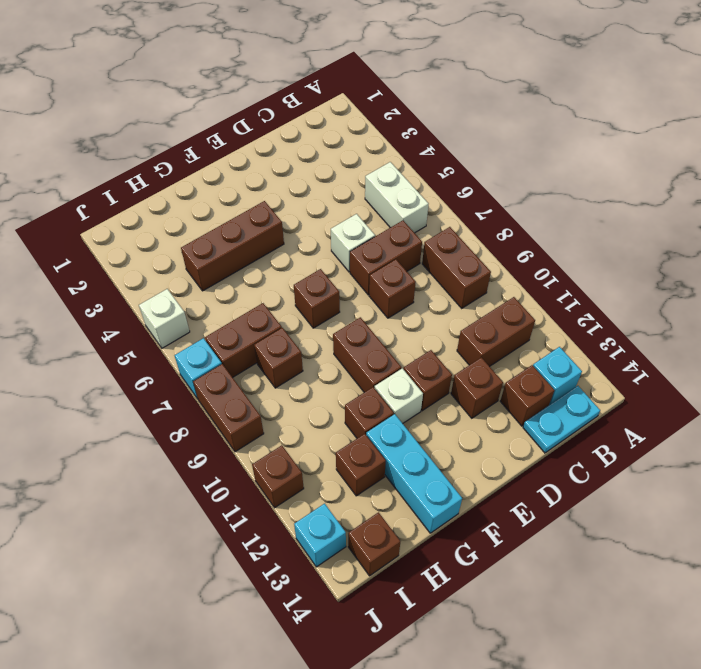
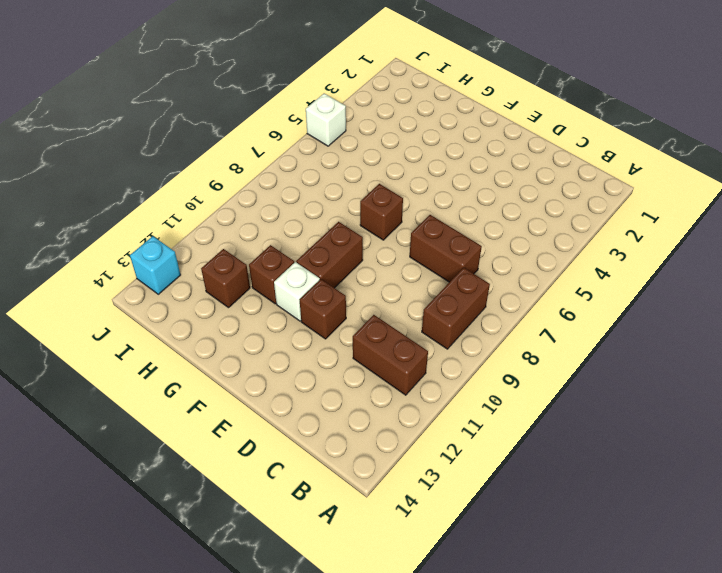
none -> white 1x2 brick [365,162,428,233]
none -> cyan 1x1 brick [533,347,582,405]
none -> cyan 1x2 plate [523,386,600,453]

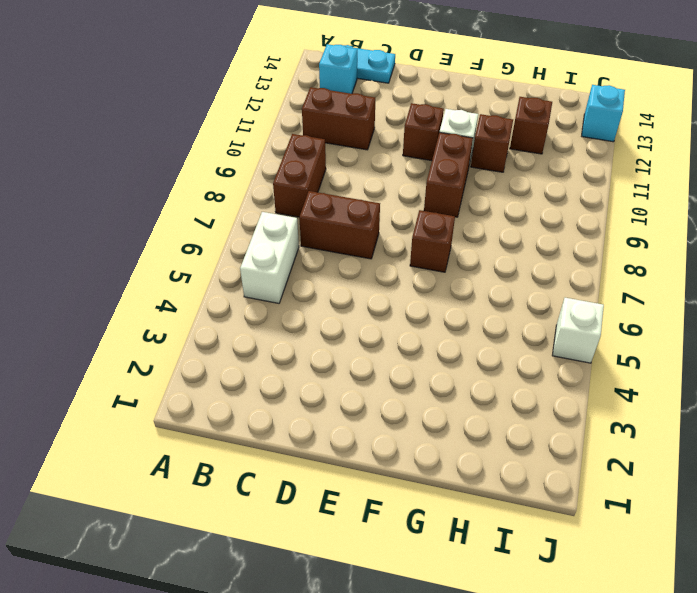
none -> brown 1x1 brick [500,365,554,426]
none -> white 1x1 brick [331,214,375,272]
none -> brown 1x1 brick [369,259,416,318]

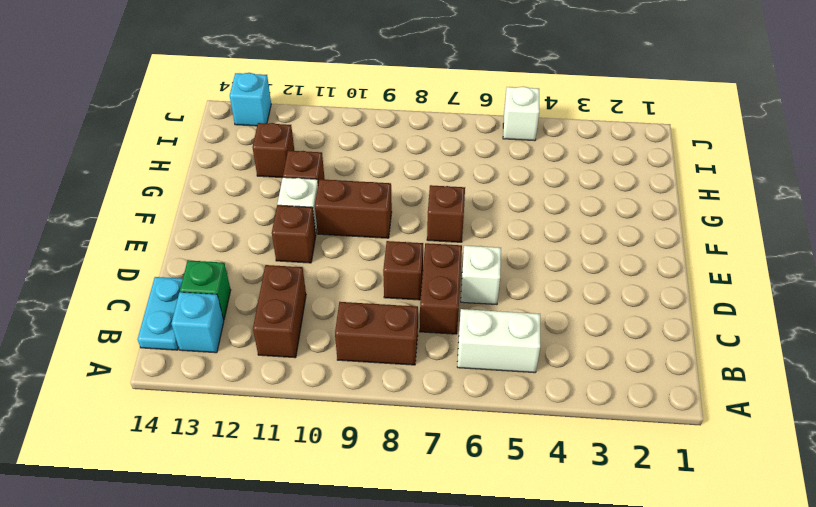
green 1x1 brick [180,260,231,320] -> brown 1x1 brick [500,365,554,426]
none -> brown 1x1 brick [451,357,503,418]
none -> brown 1x3 brick [181,201,284,291]
none -> cyan 1x3 brick [366,414,462,533]

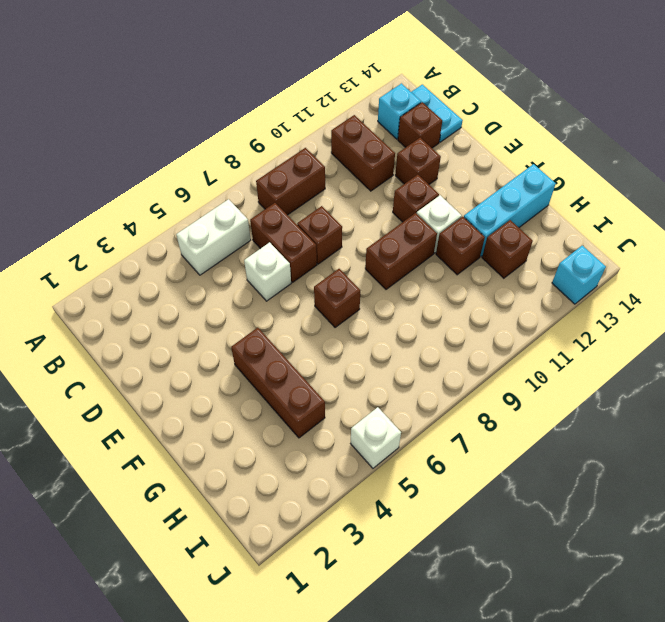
none -> brown 1x2 brick [205,303,282,377]
none -> brown 1x1 brick [254,328,303,388]
none -> brown 1x1 brick [348,512,400,576]

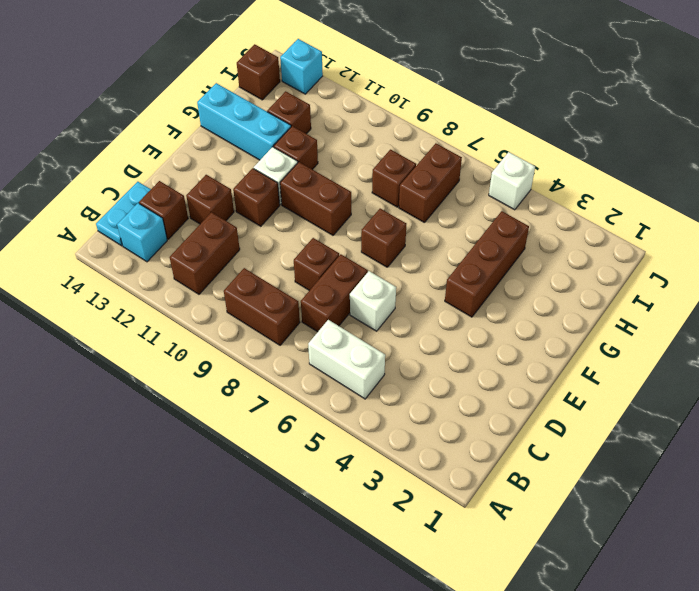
none -> cyan 1x1 brick [175,338,222,399]
none -> brown 1x2 brick [193,364,264,452]
none -> brown 1x1 brick [252,445,304,508]

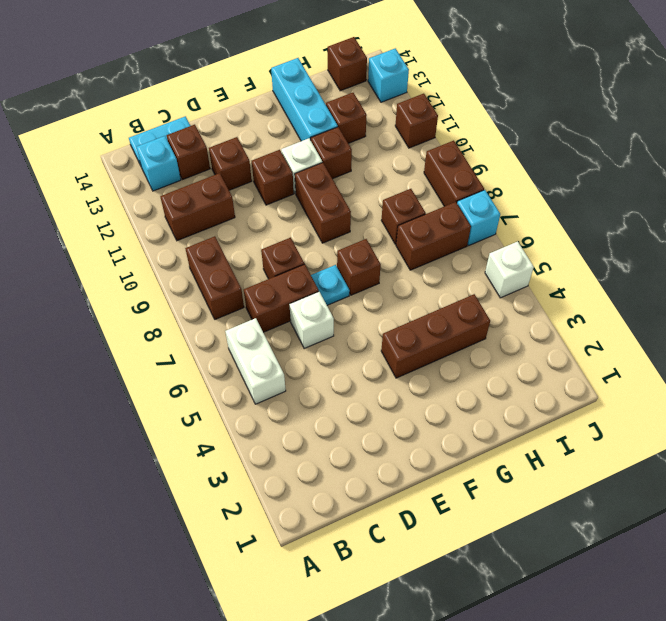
cyan 1x1 plate [311,265,350,305] -> none

